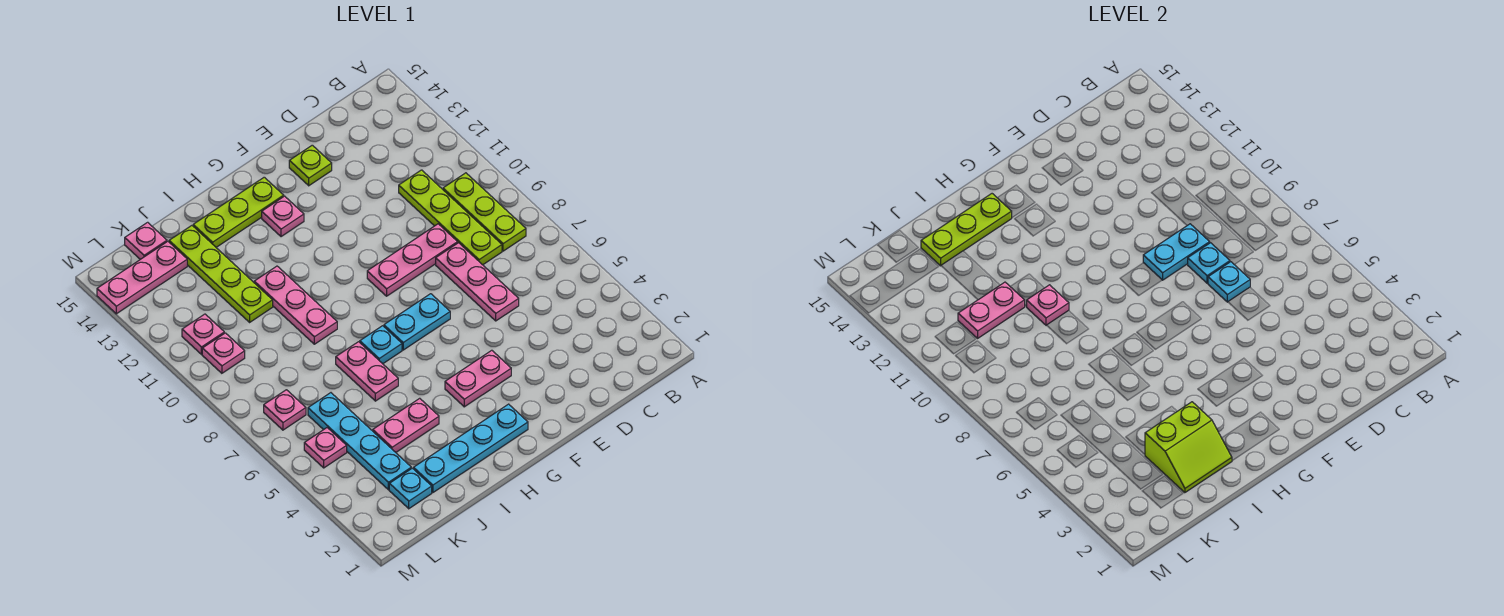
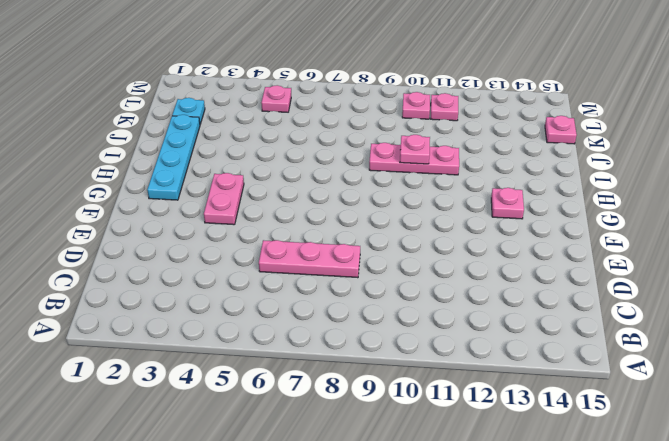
none -> lime 1x3 plate [443,173,526,251]
none -> lime 1x4 plate [399,170,502,265]
none -> pink 1x3 plate [367,224,458,296]
none -> lime 1x1 plate [289,145,332,186]

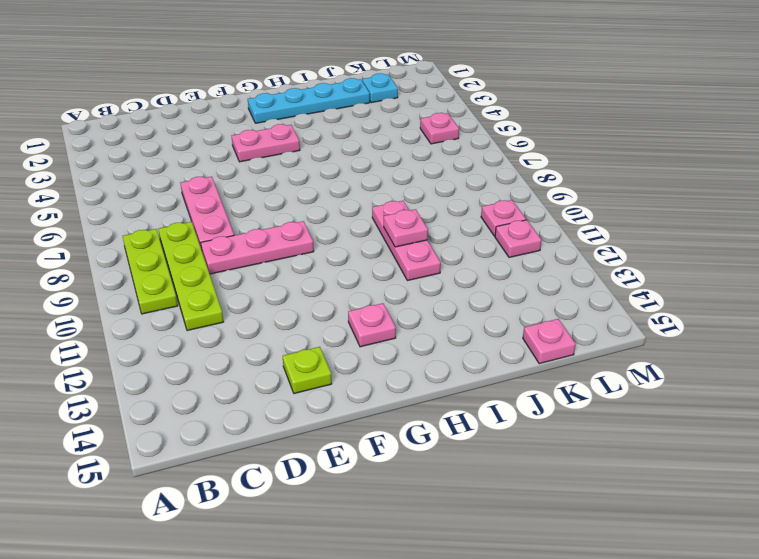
none -> cyan 1x2 plate [384,294,450,350]
none -> lime 1x3 plate [193,177,284,247]
none -> cyan 1x1 plate [360,326,402,364]
none -> pink 1x2 plate [373,398,439,452]

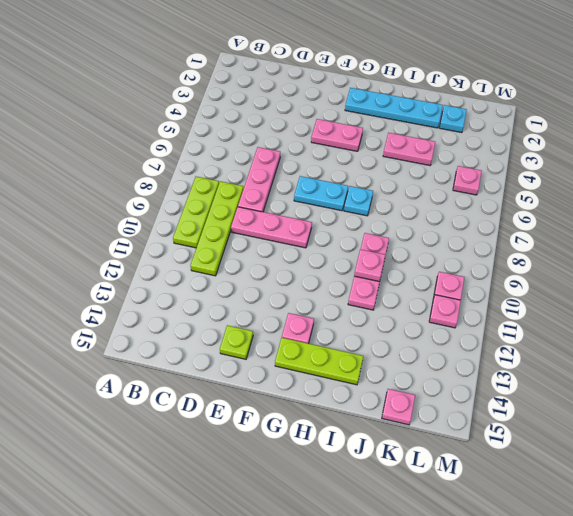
none -> pink 1x2 plate [336,342,398,401]
none -> lime 1x4 plate [169,226,273,322]
none -> cyan 1x4 plate [308,393,411,490]
none -> pink 1x3 plate [97,241,187,314]

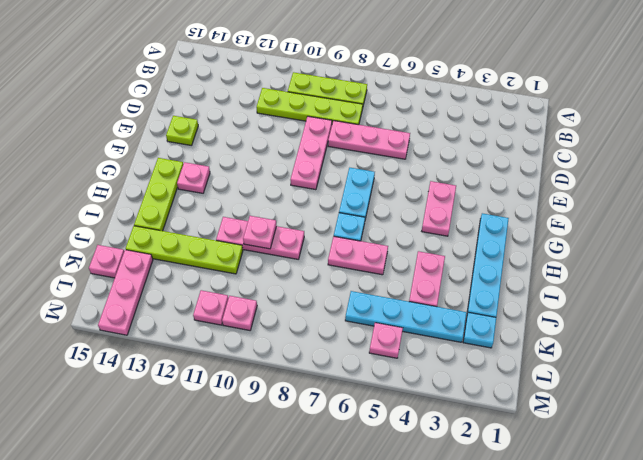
none -> pink 1x1 plate [264,390,306,430]
none -> cyan 1x1 plate [1208,262,1250,302]
none -> cyan 1x1 plate [1188,243,1230,283]
none -> cyan 1x2 plate [1143,224,1210,280]

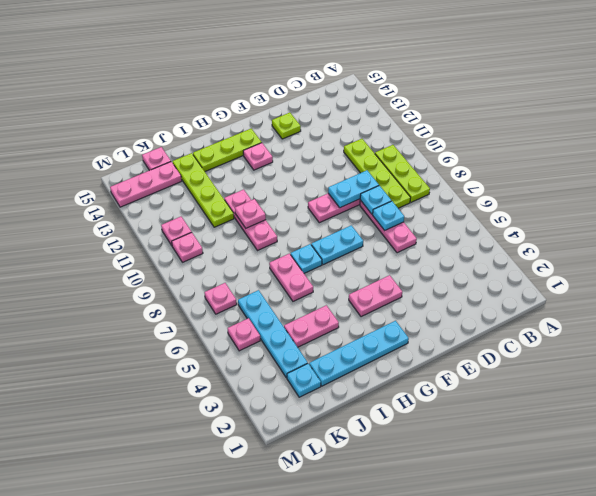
none -> lime 1x3 plate [921,194,1012,266]
none -> lime 2x2 slope [1145,402,1232,493]
none -> pink 1x2 plate [958,282,1025,338]

